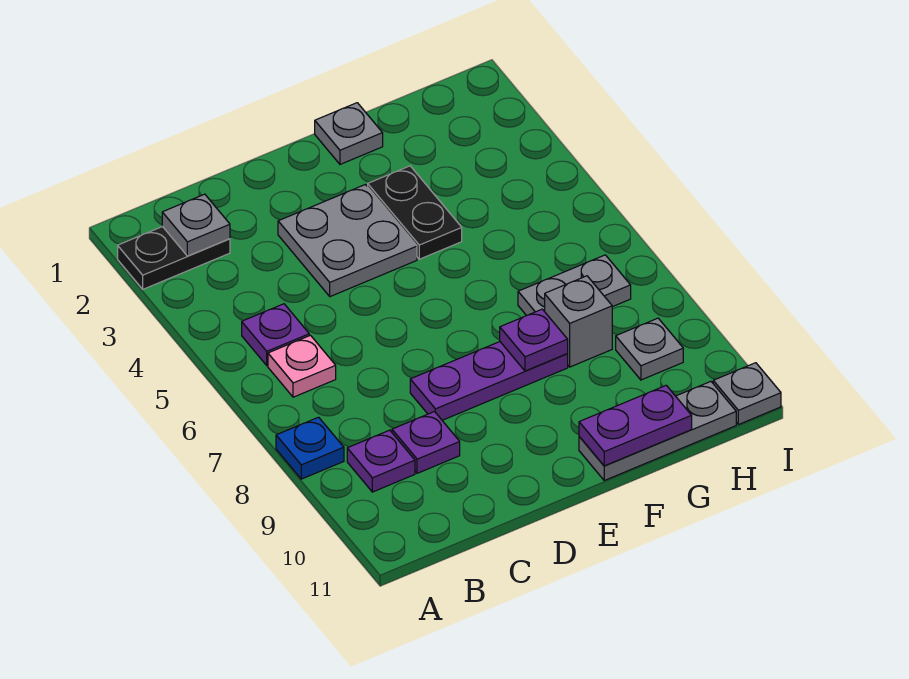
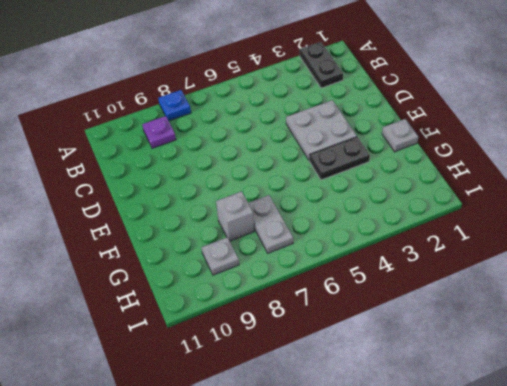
none -> purple 1x1 plate [242,304,309,365]
none -> pink 1x1 plate [268,335,336,397]
none -> purple 1x1 plate [392,412,460,473]

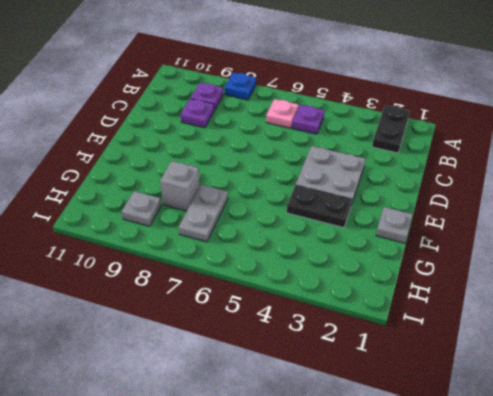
none -> purple 1x3 plate [410,342,568,420]
none -> grey 1x3 plate [579,382,736,480]
none -> grey 1x1 plate [713,363,781,425]

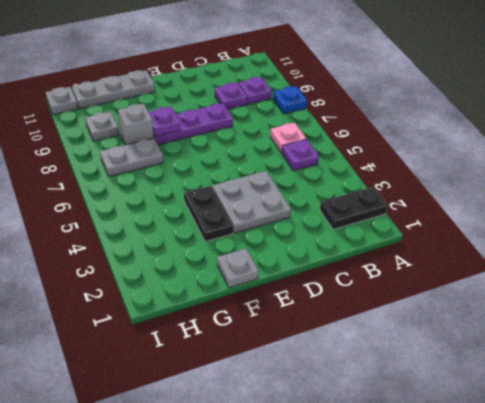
none -> grey 1x1 plate [162,194,230,256]
none -> purple 1x2 plate [579,385,692,466]

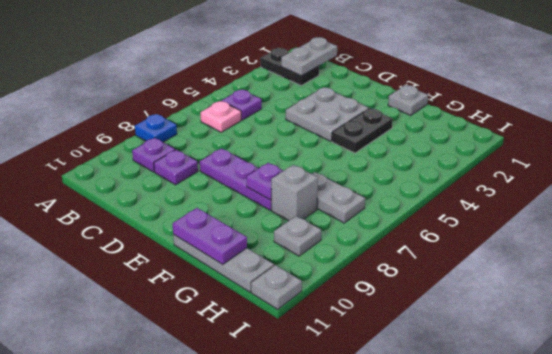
grey 1x2 plate [281,37,337,76] -> grey 1x1 plate [162,194,230,256]

